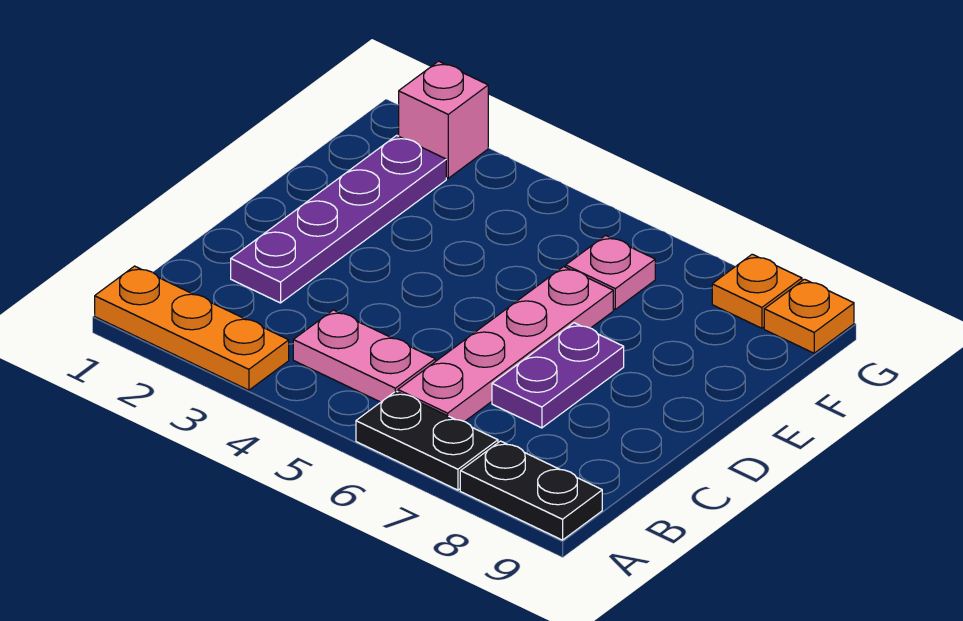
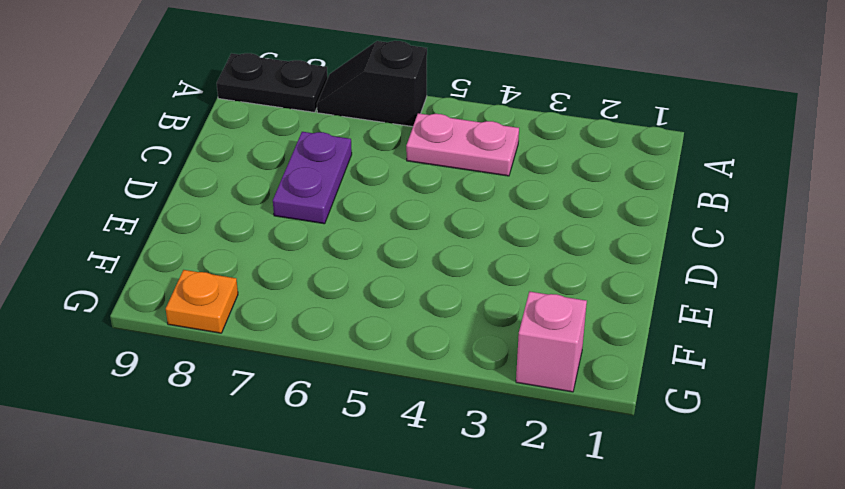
black 1x2 slope [317,41,427,127] -> black 1x2 plate [356,391,498,490]
none -> orange 1x3 plate [95,266,289,390]
none -> pink 1x4 plate [398,267,613,422]

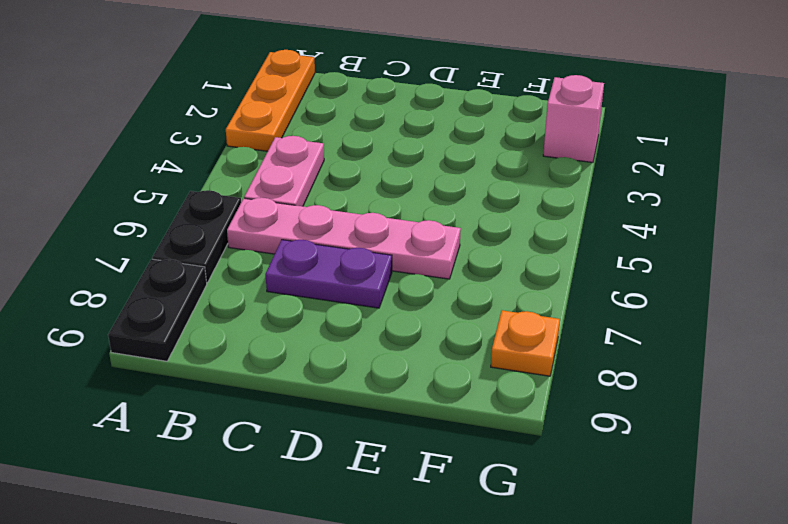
none -> purple 1x4 plate [231,135,446,303]
none -> pink 1x1 plate [566,235,655,309]

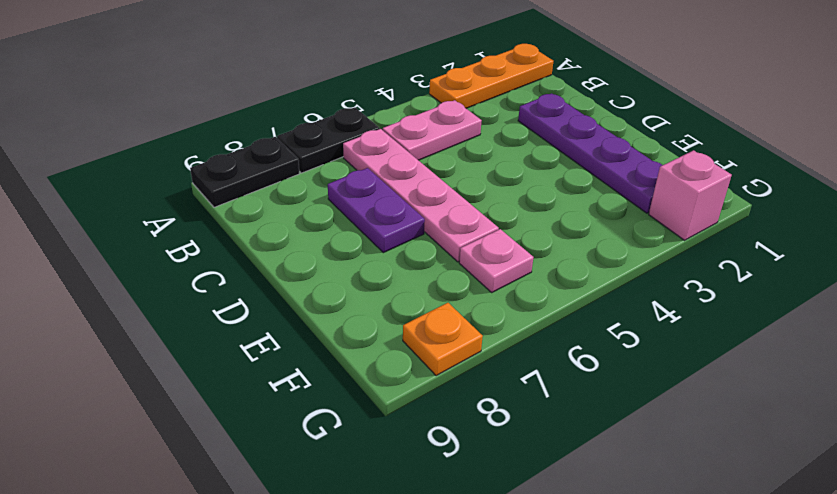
none -> orange 1x1 plate [764,279,854,353]

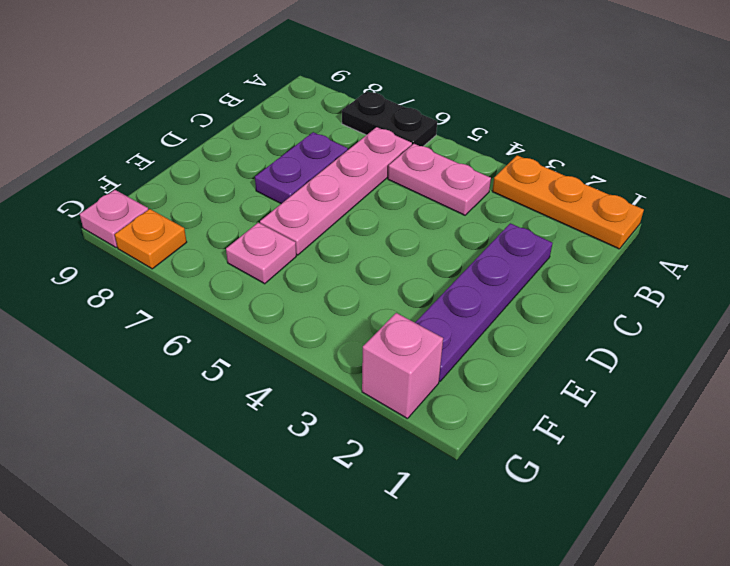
pink 1x1 plate [80,190,149,248] -> orange 1x1 plate [764,279,854,353]
none -> black 1x2 plate [460,441,602,540]

